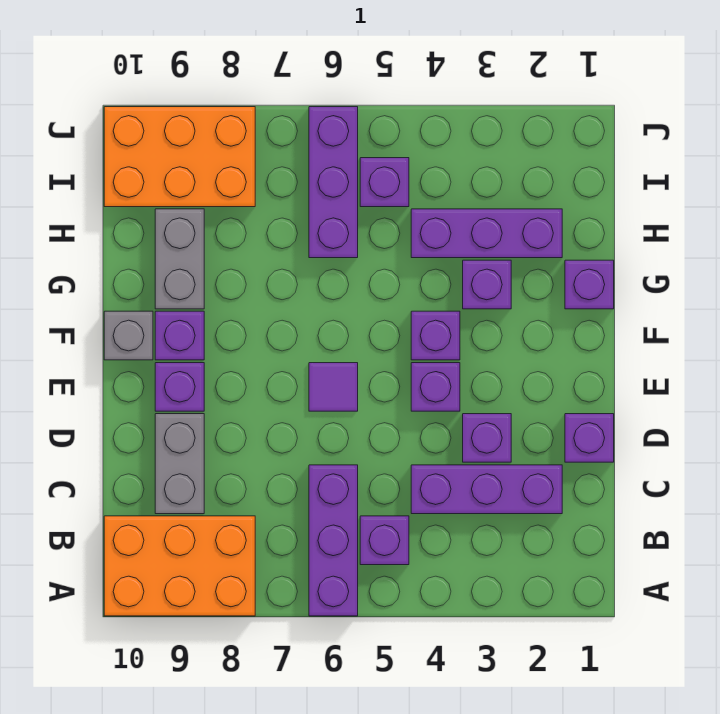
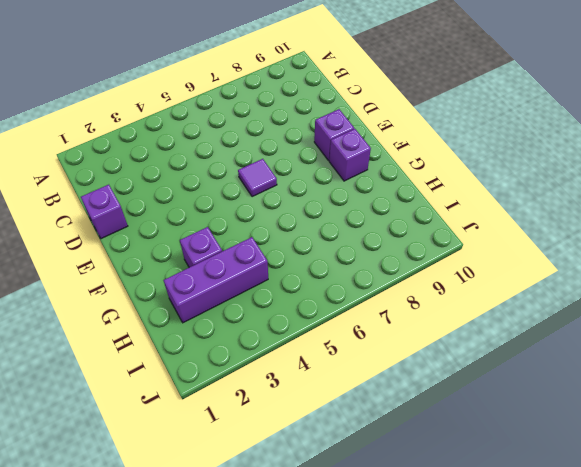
none -> purple 1x3 brick [309,465,358,616]
none -> orange 2x3 brick [104,516,255,616]
none -> purple 1x1 brick [360,516,409,565]

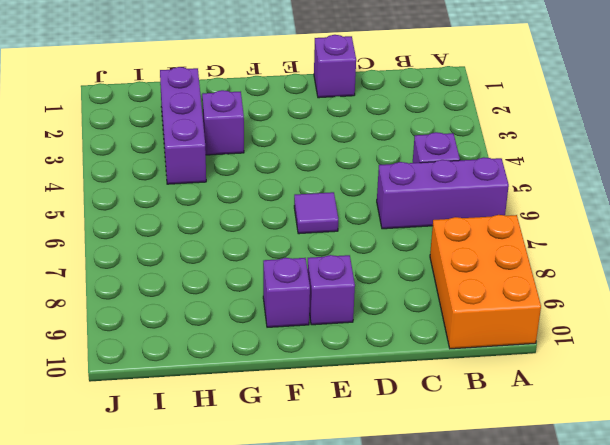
none -> purple 1x3 brick [411,465,562,514]
none -> grey 1x2 brick [155,414,204,514]
none -> purple 1x1 brick [463,414,511,462]

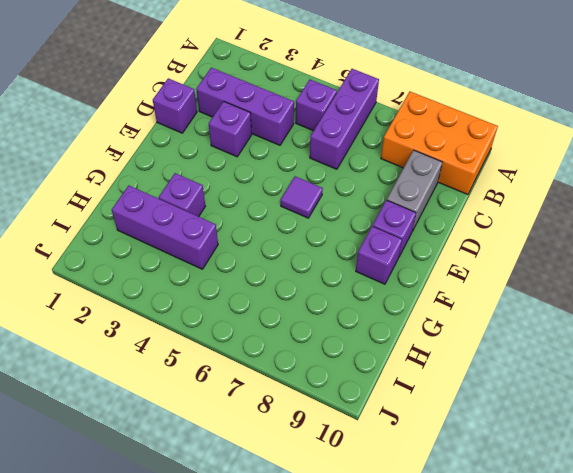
none -> purple 1x1 brick [411,363,460,411]
none -> purple 1x1 brick [411,311,460,360]
none -> grey 1x1 brick [104,311,153,360]

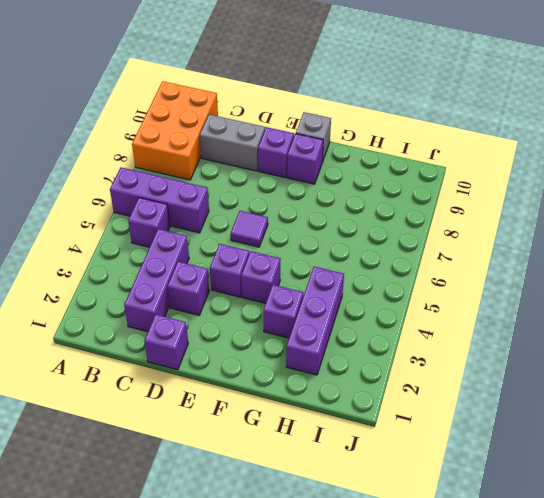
none -> purple 1x1 brick [565,260,614,309]
none -> grey 1x2 brick [155,209,204,309]
none -> purple 1x3 brick [309,107,358,258]

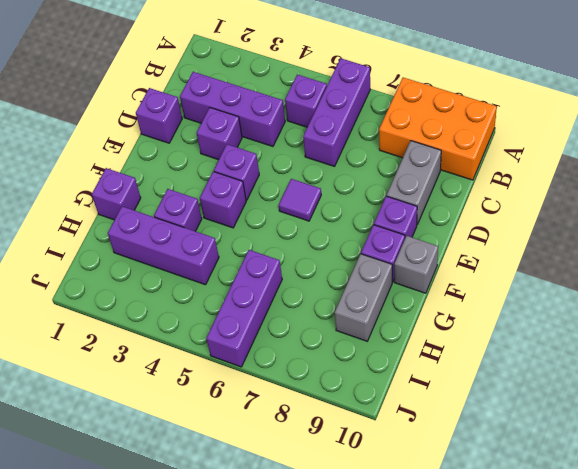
none -> purple 1x1 brick [360,158,409,207]
none -> orange 2x3 brick [104,107,255,207]

